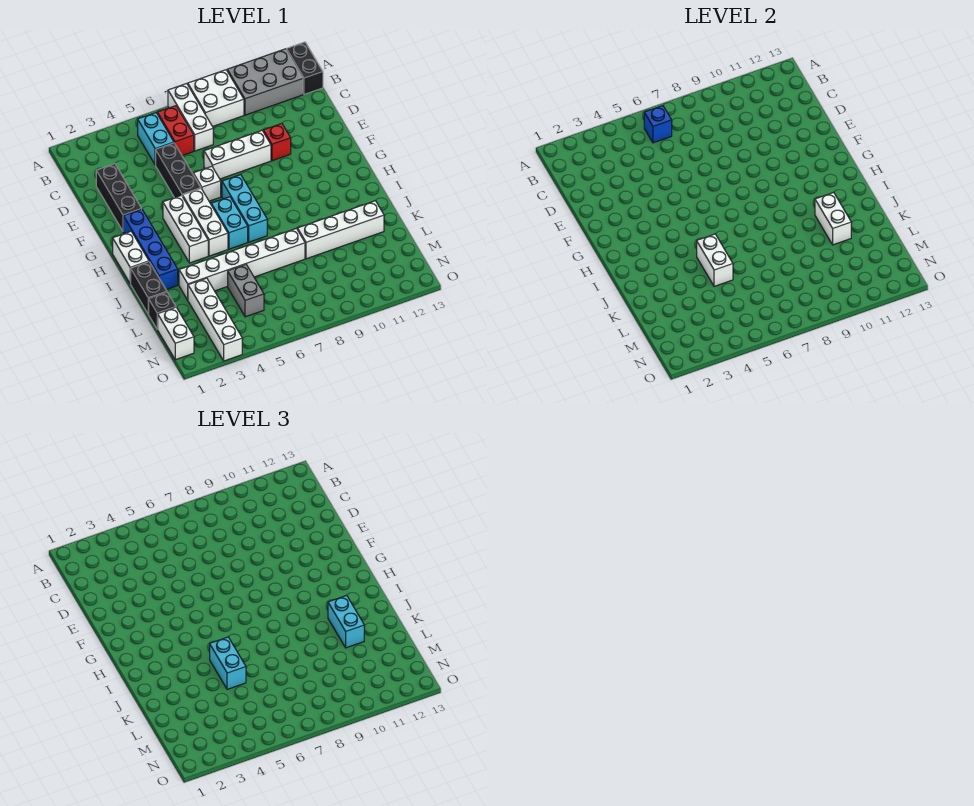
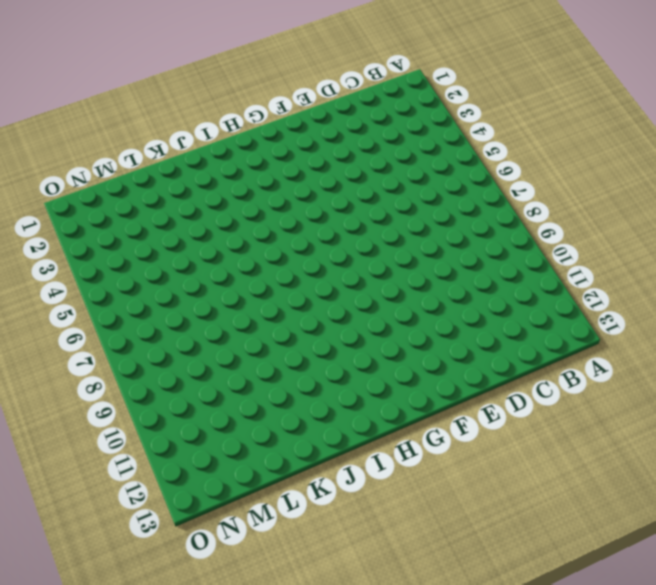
none -> white 1x3 brick [168,84,213,151]
none -> white 2x2 brick [188,70,244,127]
none -> grey 2x3 brick [227,49,303,115]

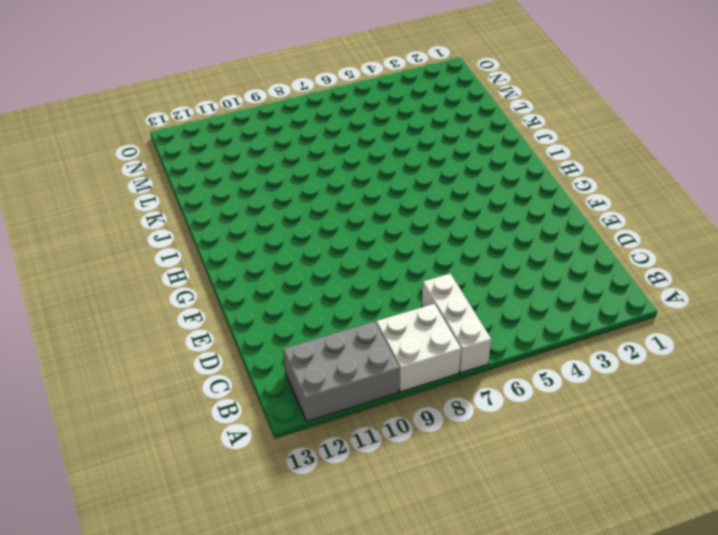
none -> black 1x2 brick [286,42,323,94]
none -> cyan 1x2 brick [138,113,174,165]
none -> red 1x2 brick [157,106,194,156]

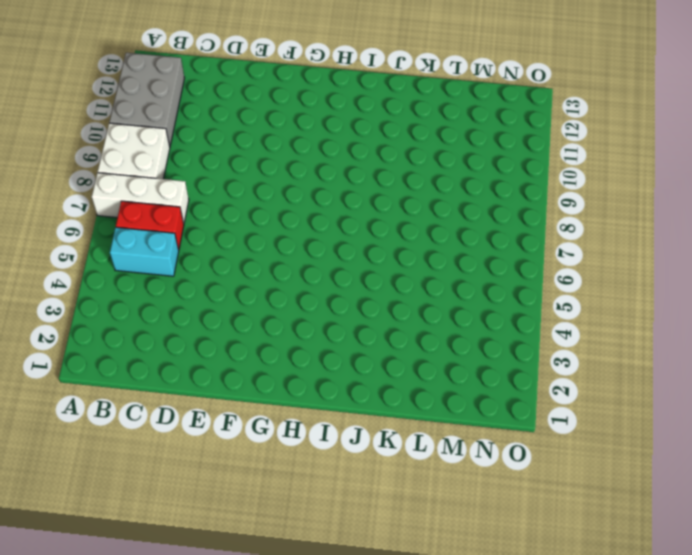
none -> black 1x2 brick [286,42,323,94]
none -> black 1x3 brick [96,164,142,231]
none -> black 1x3 brick [156,143,201,198]

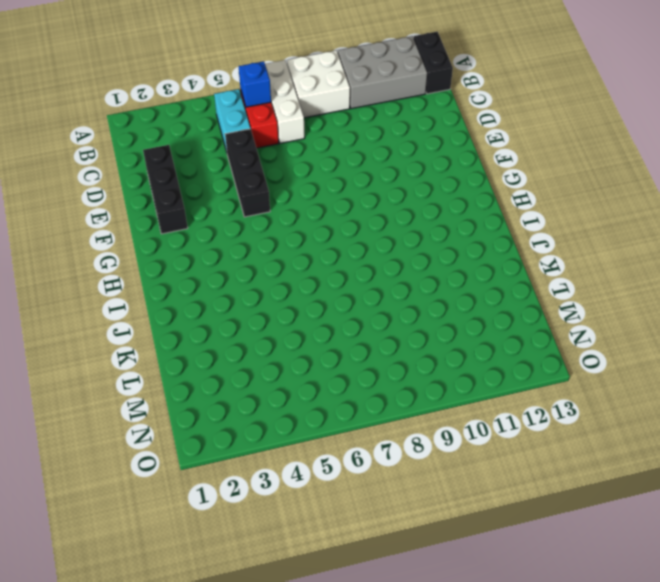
none -> white 1x3 brick [204,131,271,179]
none -> red 1x1 brick [263,124,291,161]
none -> white 1x1 brick [193,166,221,201]

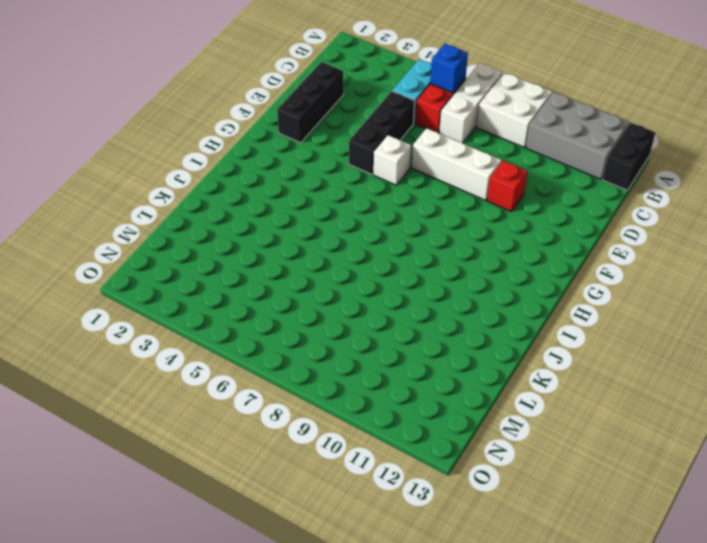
none -> blue 1x4 brick [123,209,178,290]
none -> white 1x3 brick [163,195,208,263]
none -> white 1x3 brick [183,189,228,256]

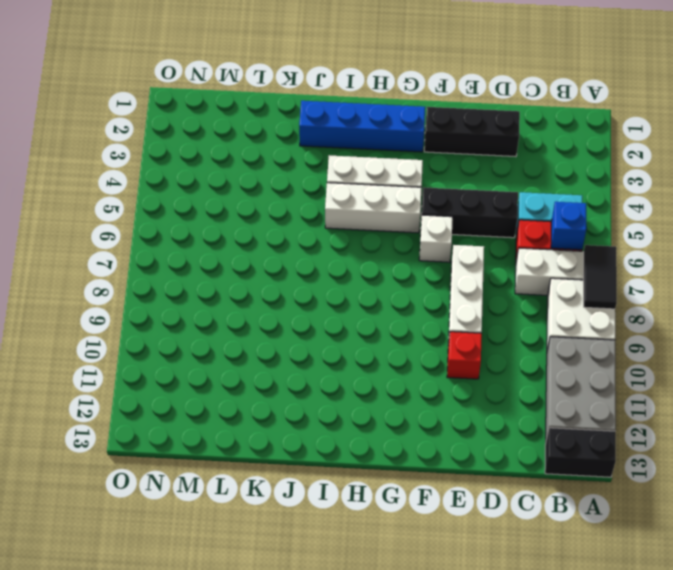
black 1x2 tile [584,245,617,309] -> none
none -> cyan 1x3 brick [222,175,267,242]
none -> white 1x2 brick [113,232,149,283]
none -> cyan 1x2 brick [211,197,248,249]

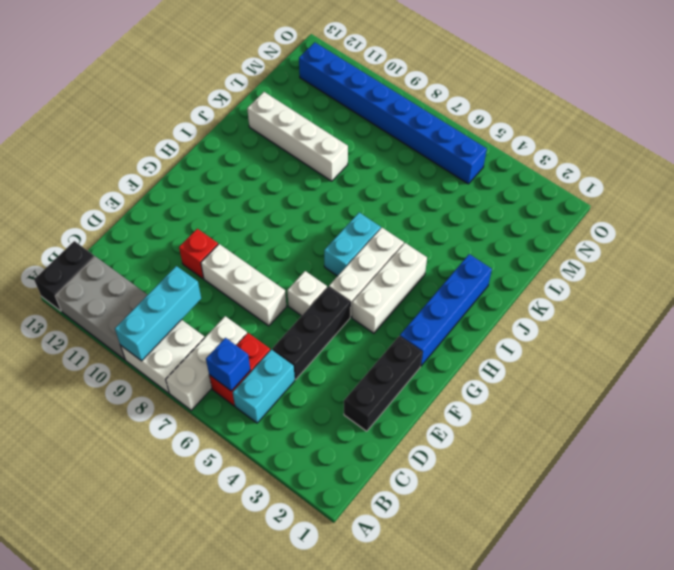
cyan 1x3 brick [115,266,201,361] -> cyan 1x3 brick moved to [222,175,267,242]
blue 1x8 brick [299,42,487,184] -> none
none -> white 1x2 brick [113,232,149,283]
none -> black 1x2 brick [130,262,167,314]
none -> white 1x6 brick [179,228,305,300]

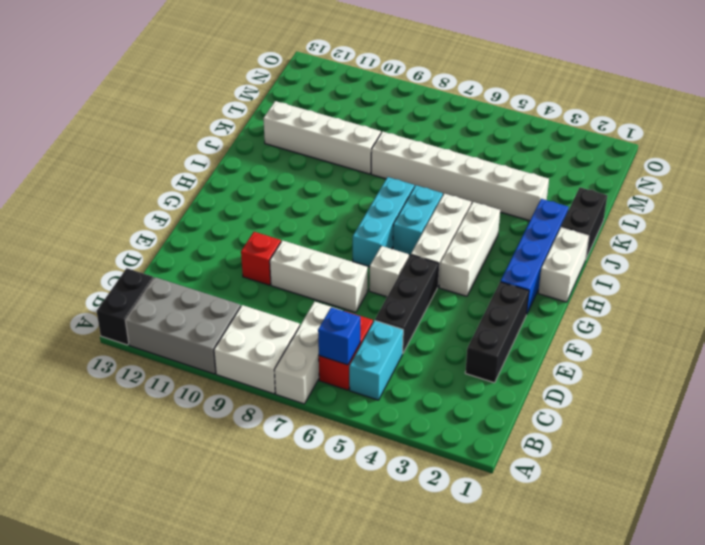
none -> black 1x1 brick [149,292,176,329]
none -> white 1x4 brick [188,278,242,361]
none -> grey 1x2 brick [228,265,264,317]

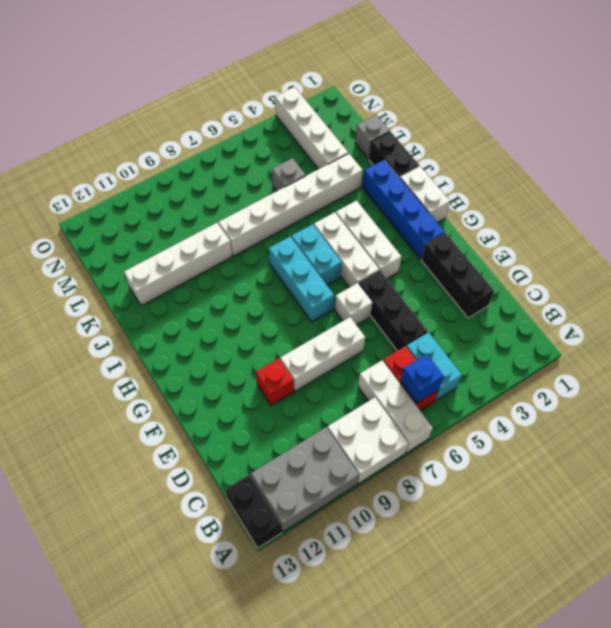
grey 1x1 brick [355,115,390,159] -> black 1x1 brick [149,292,176,329]
grey 1x1 brick [272,158,306,191] -> grey 1x2 brick [228,265,264,317]
none -> white 1x2 brick [158,307,194,360]
none -> white 1x2 brick [697,234,733,286]
none -> white 1x2 brick [815,192,851,245]

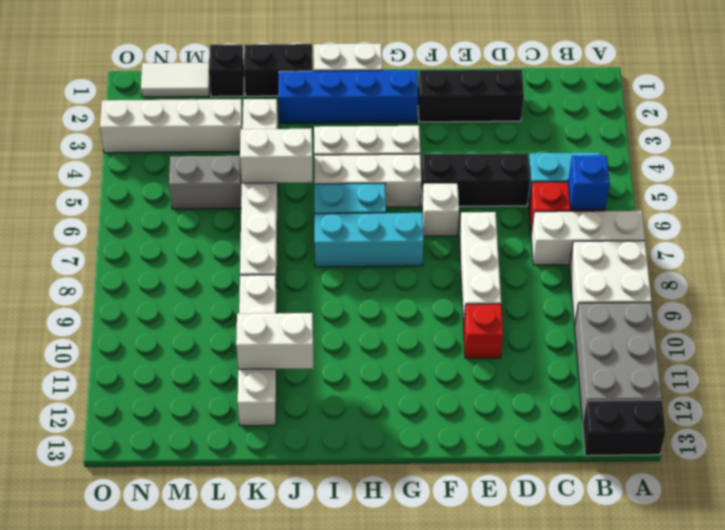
white 1x2 tile [141,63,210,97] -> white 1x2 brick [158,307,194,360]
none -> cyan 1x2 brick [210,637,246,689]
none -> cyan 1x2 brick [328,595,364,648]

